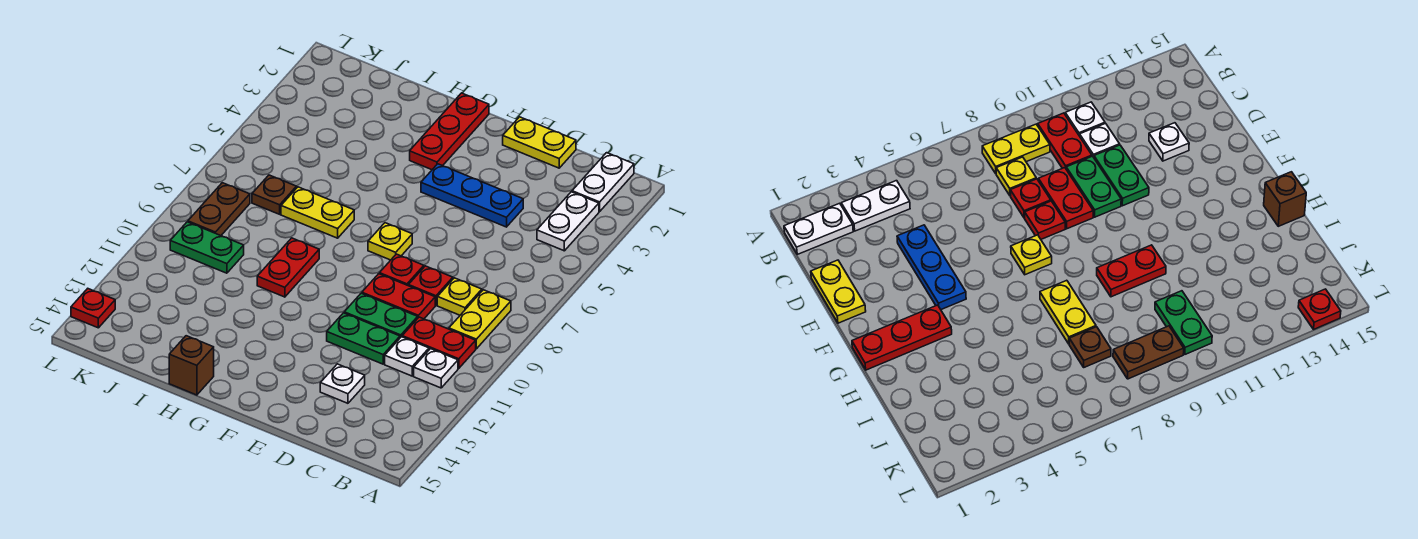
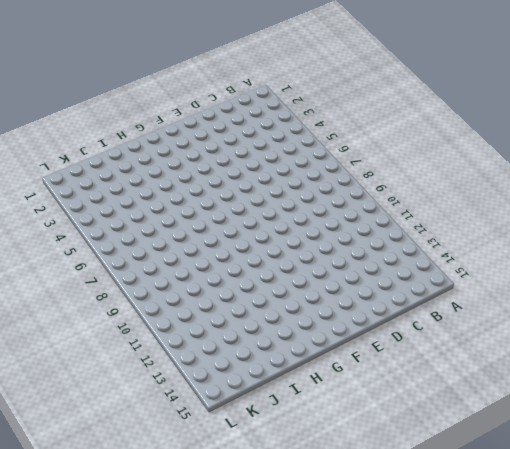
none -> white 1x2 plate [572,153,634,212]
none -> white 1x2 plate [537,192,599,251]
none -> yellow 1x2 plate [449,290,511,349]

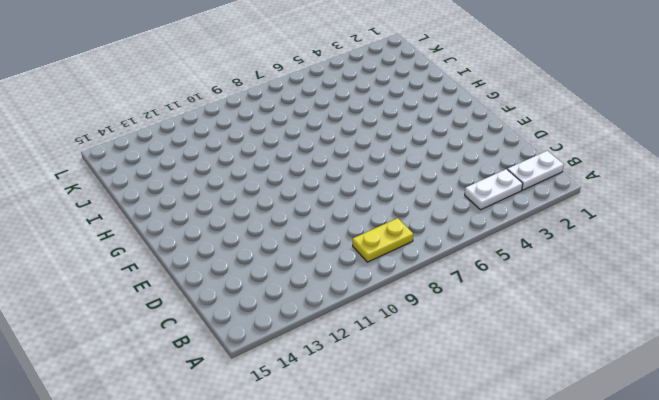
none -> red 1x2 plate [402,317,476,368]
none -> white 1x1 plate [414,349,458,388]
none -> yellow 1x1 plate [437,278,482,315]

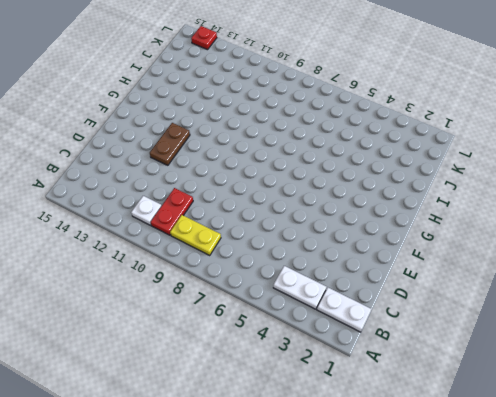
brown 1x2 plate [150,123,190,165] -> brown 1x2 plate turned to [188,183,250,236]
none -> yellow 1x1 plate [437,278,482,315]
none -> white 1x1 plate [385,337,429,376]
none -> yellow 1x2 plate [503,117,576,168]

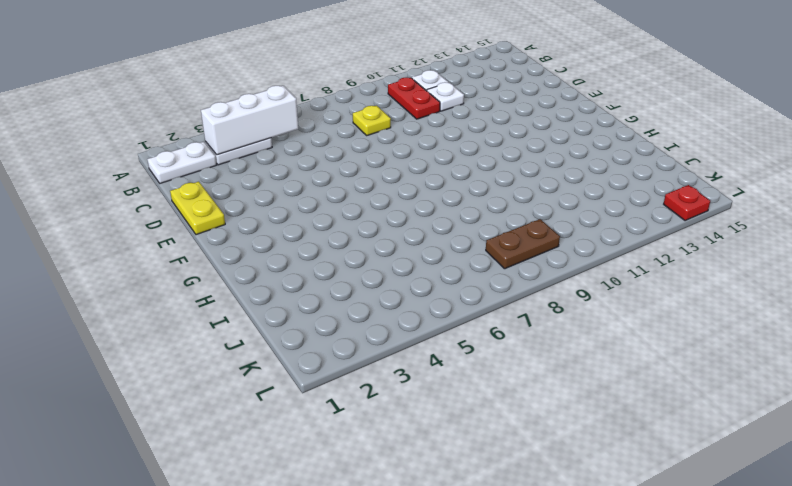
white 1x3 brick [201,86,298,155] -> none
none -> yellow 1x2 plate [449,290,511,349]
none -> blue 1x3 plate [421,164,523,227]
none -> red 1x1 plate [408,266,453,305]

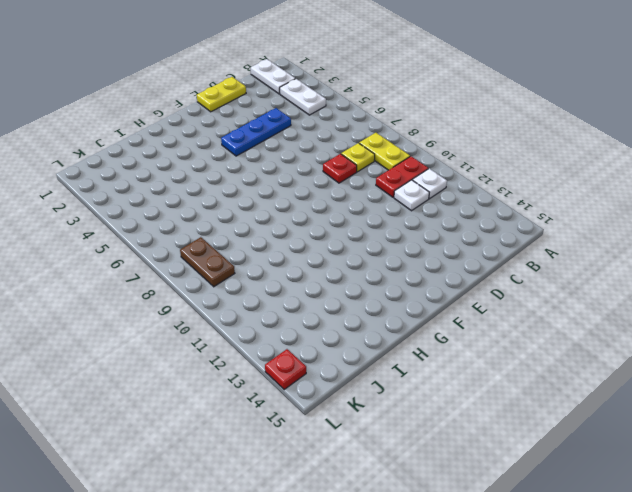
none -> red 1x2 plate [362,274,435,319]
none -> green 1x2 plate [344,293,418,338]
none -> green 1x2 plate [327,313,400,364]

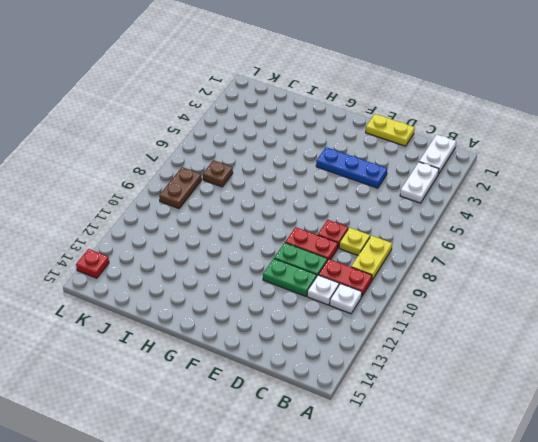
none -> white 1x1 plate [320,364,365,403]
none -> red 1x1 plate [379,254,424,285]
none -> yellow 1x1 plate [368,223,412,260]

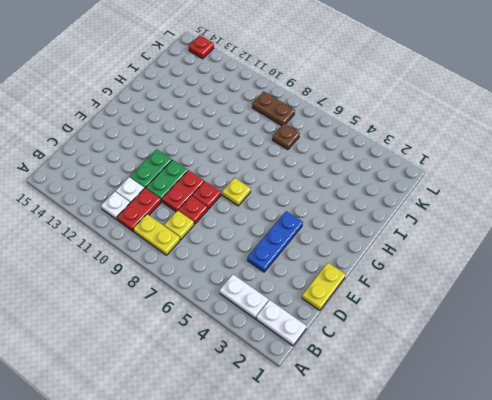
none -> white 1x1 plate [320,364,365,403]
none -> red 1x3 plate [410,93,489,170]
none -> yellow 1x2 plate [281,187,354,238]

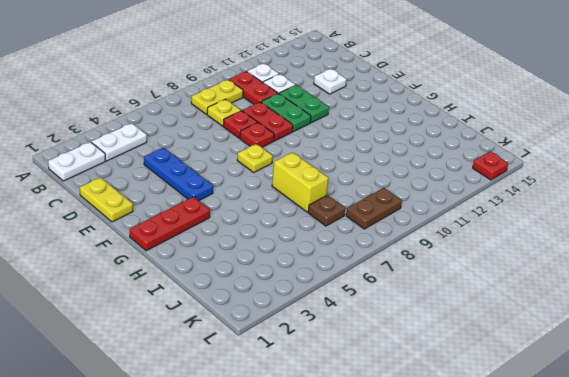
yellow 1x2 brick [272,152,328,212] -> yellow 1x2 plate [281,187,354,238]
none -> red 1x2 plate [257,238,319,297]
none -> brown 1x1 brick [169,336,214,395]
none -> green 1x2 plate [170,222,244,273]

